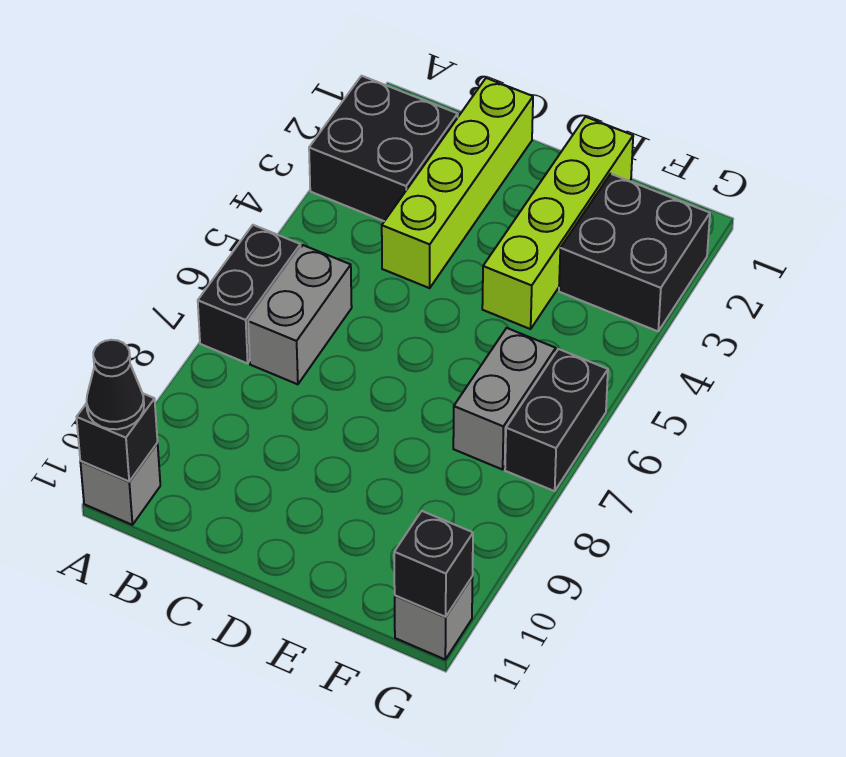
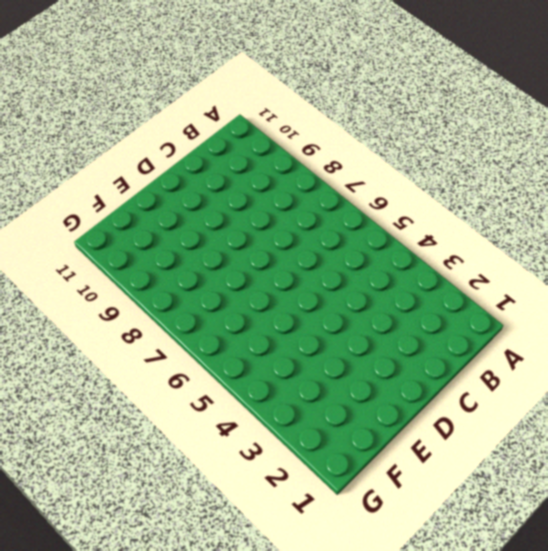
none -> black 2x2 brick [309,76,458,221]
none -> black 1x2 brick [198,225,301,363]
none -> grey 1x1 brick [80,443,160,525]

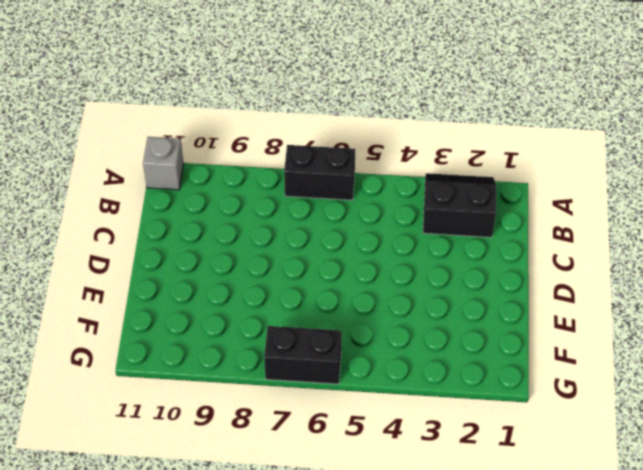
black 2x2 slope [423,173,496,237] -> black 2x2 brick [309,76,458,221]
none -> grey 1x2 brick [248,245,352,384]
none -> lime 1x4 brick [382,78,533,288]
none -> lime 1x4 brick [482,117,633,329]

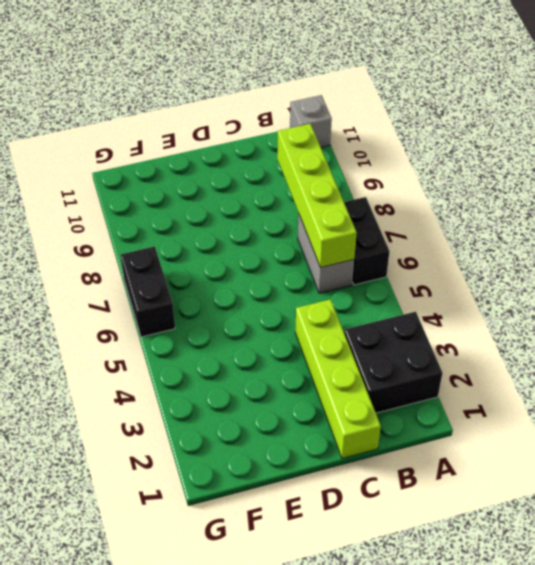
lime 1x4 brick [277,124,357,268] -> lime 1x4 brick moved to [482,117,633,329]
none -> black 2x2 brick [559,174,710,331]
none -> grey 1x2 brick [453,328,556,470]
none -> grey 1x1 brick [395,577,473,659]

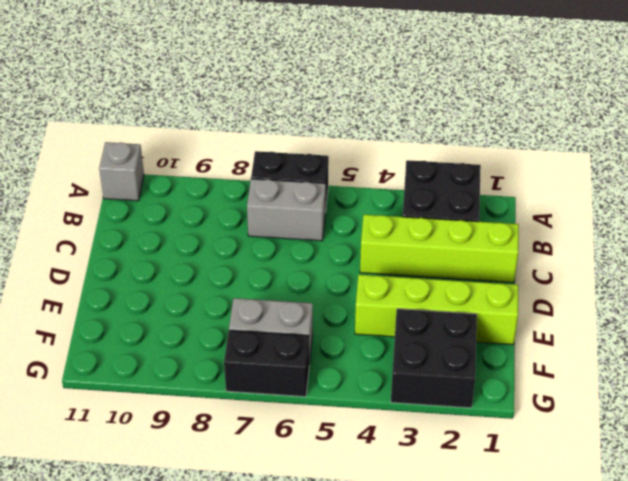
none -> grey 1x1 brick [395,577,473,659]
none -> black 1x1 brick [77,394,158,482]
none -> black 1x1 brick [394,511,473,617]

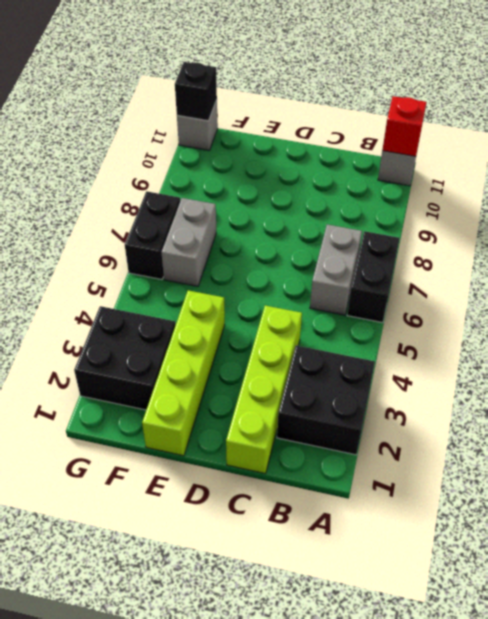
red 1x1 brick [382,96,427,156] -> black 1x1 brick [77,394,158,482]
none -> black 1x1 cone [86,340,144,429]

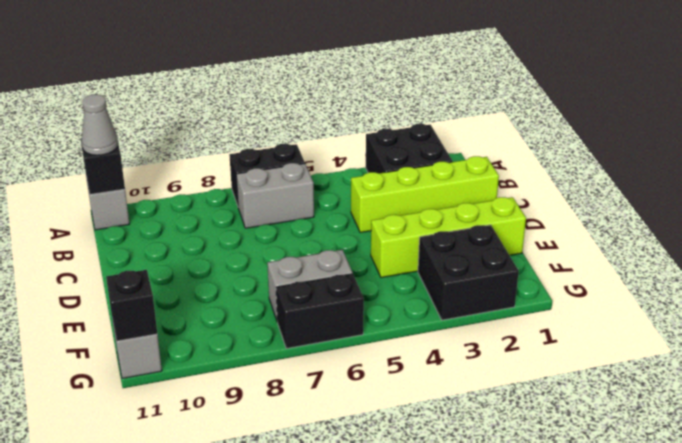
grey 1x1 cone [81,95,118,155] -> black 1x1 cone [86,340,144,429]

